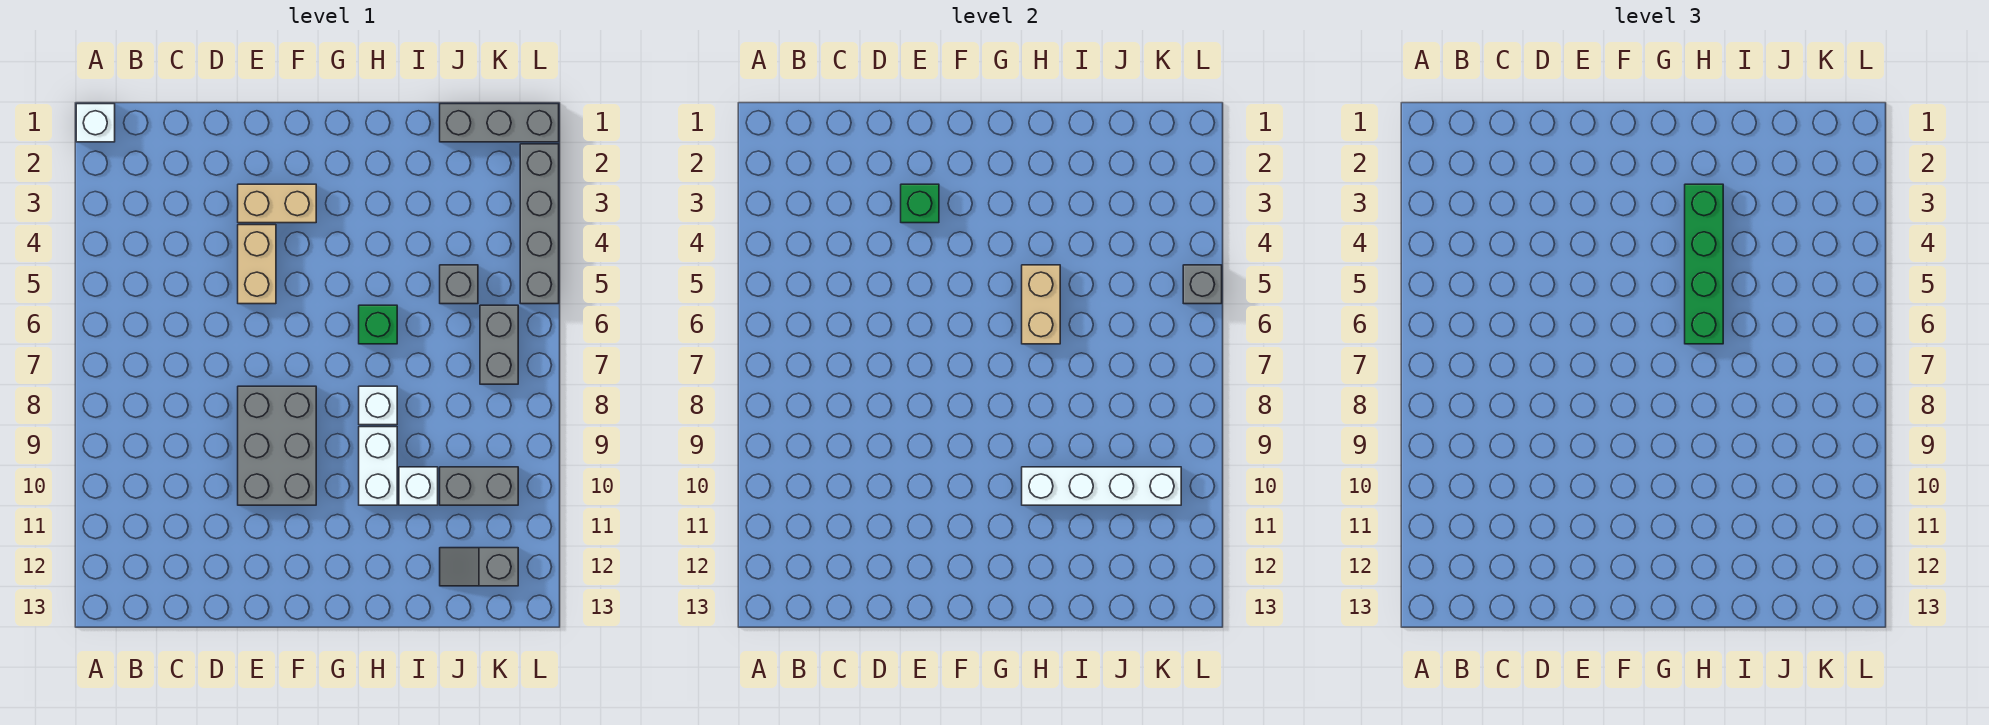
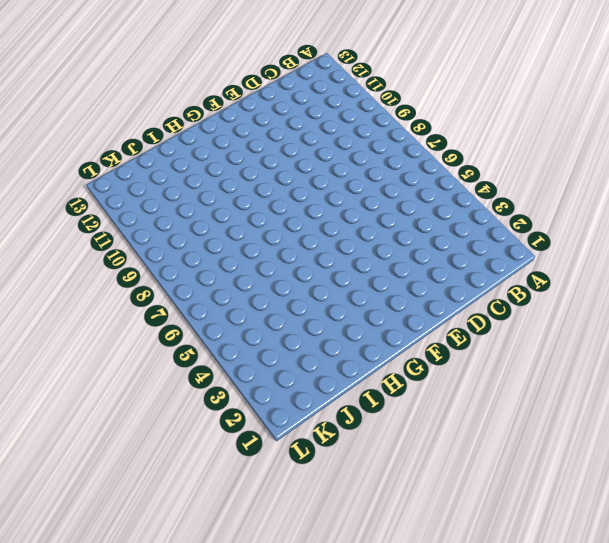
none -> white 1x1 brick [76,104,115,142]
none -> tan 1x2 brick [238,184,316,223]
none -> tan 1x2 brick [238,225,276,304]

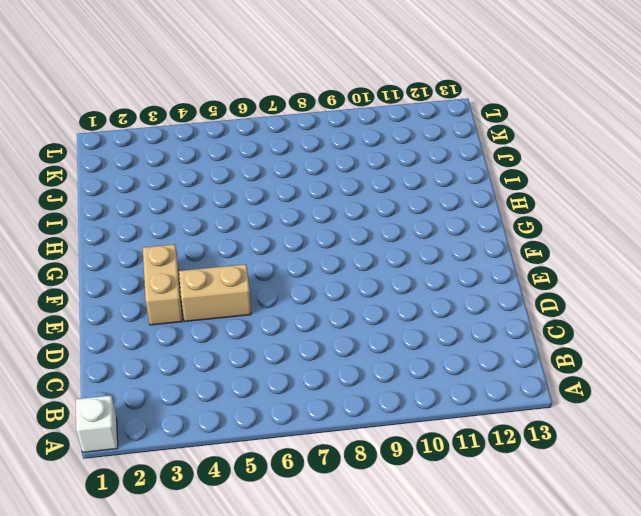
none -> grey 2x3 brick [238,386,316,505]
none -> green 1x1 brick [359,305,397,344]
none -> white 1x1 brick [359,386,397,425]

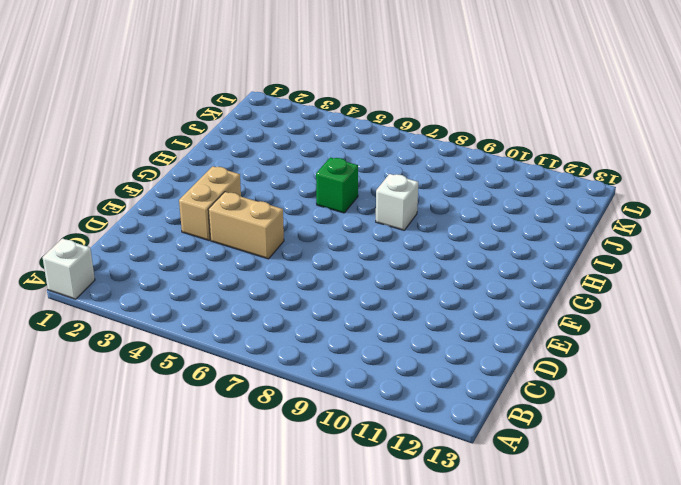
none -> grey 2x3 brick [238,386,316,505]
none -> white 1x2 brick [359,427,397,505]
none -> white 1x1 brick [399,467,438,505]

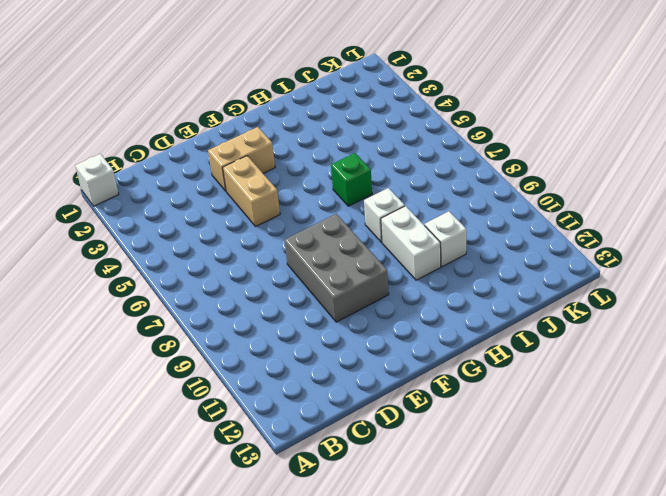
none -> grey 1x3 brick [440,104,559,142]
none -> grey 1x1 brick [440,265,478,304]
none -> grey 1x2 brick [440,467,518,505]

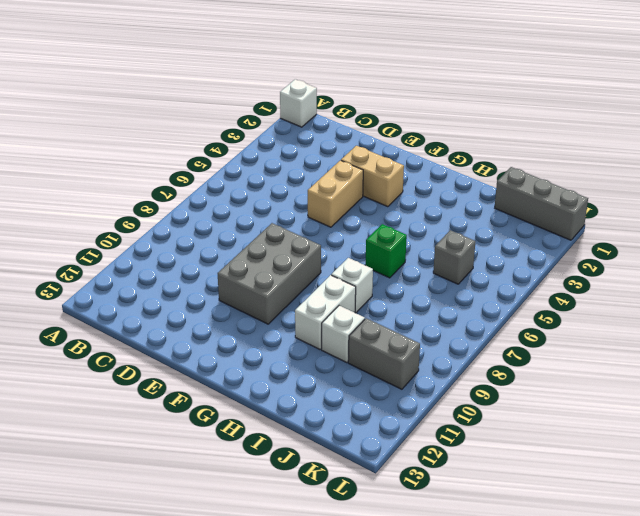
none -> grey 1x2 slope [440,548,518,586]
none -> grey 1x2 brick [480,305,518,384]
none -> grey 1x4 brick [520,144,559,304]

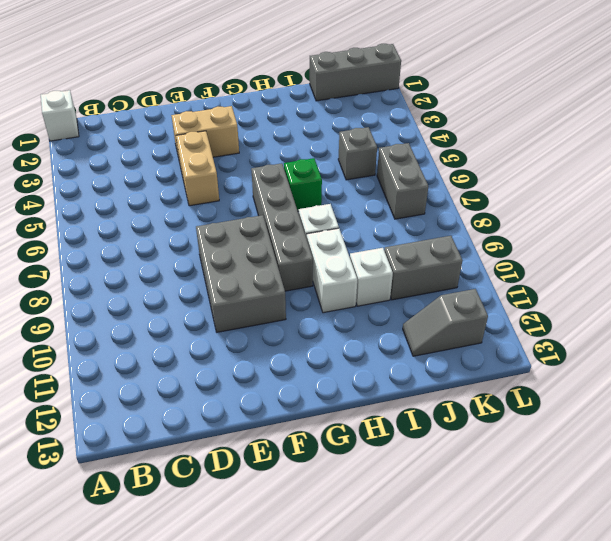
grey 1x4 brick [251,163,313,291] -> grey 1x4 brick moved to [520,144,559,304]
none -> green 1x1 brick [901,184,939,223]
none -> tan 1x2 brick [1022,265,1060,344]
none -> white 1x4 brick [1022,467,1181,505]

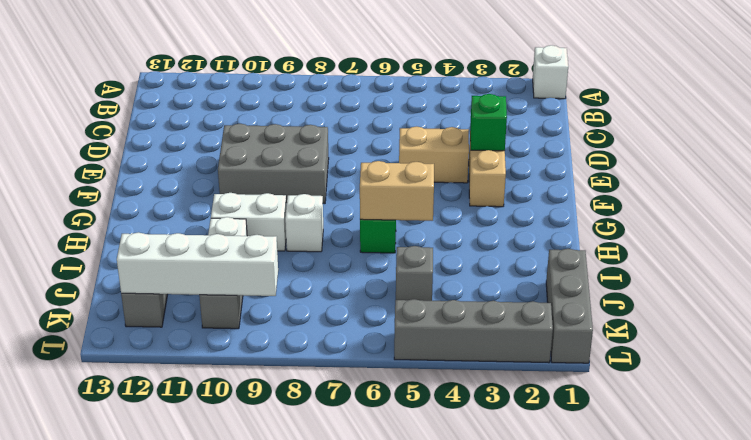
white 1x4 brick [117,232,278,296] -> white 1x4 brick turned to [1022,467,1181,505]
none -> grey 1x2 brick [480,305,518,384]
none -> grey 1x1 brick [1183,265,1222,304]
none -> green 1x4 brick [1685,184,1723,344]

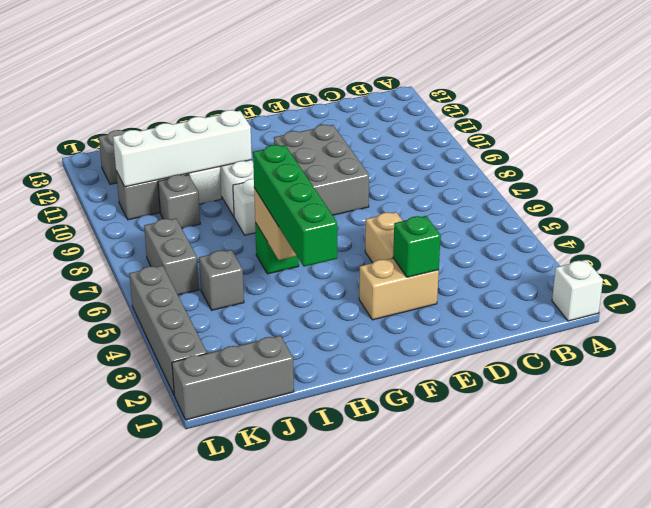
grey 1x1 brick [158,175,200,228] -> grey 1x1 brick moved to [1183,265,1222,304]

